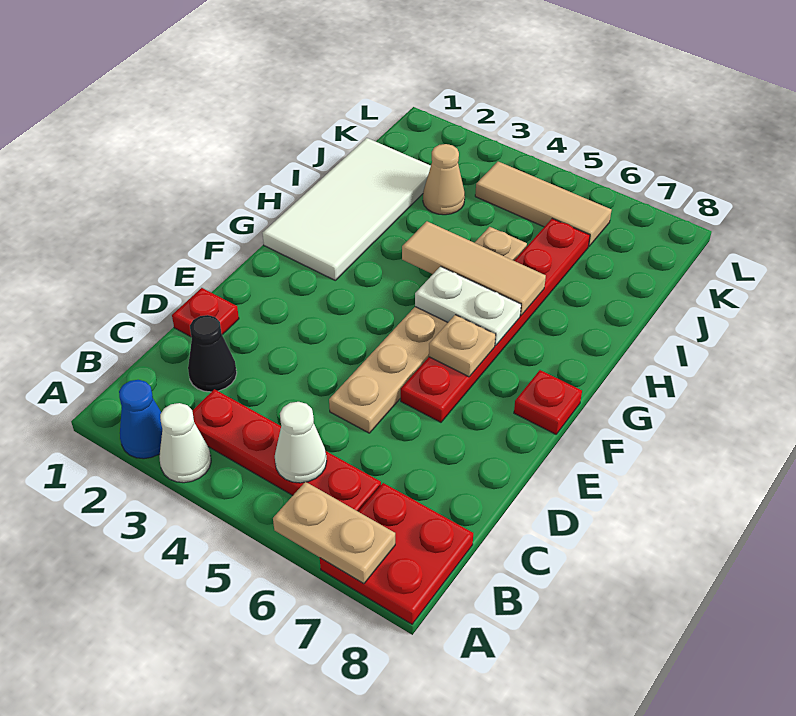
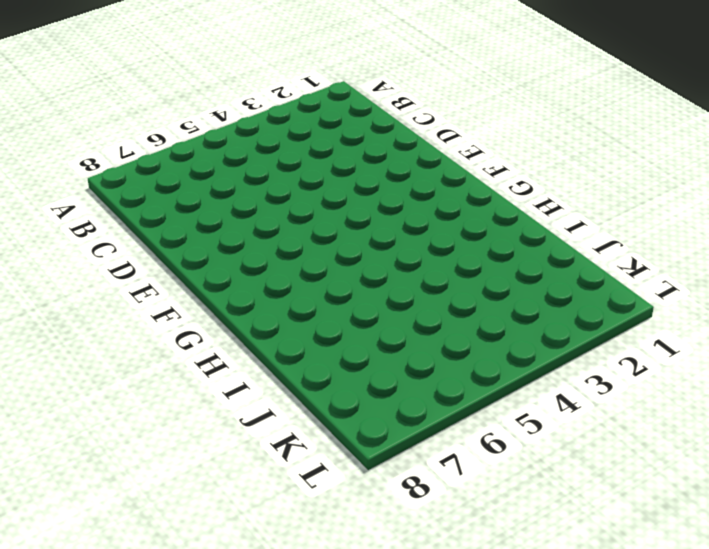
none -> blue 1x1 cone [119,380,162,459]
none -> white 1x1 cone [159,403,211,483]
none -> red 2x2 plate [320,483,473,624]

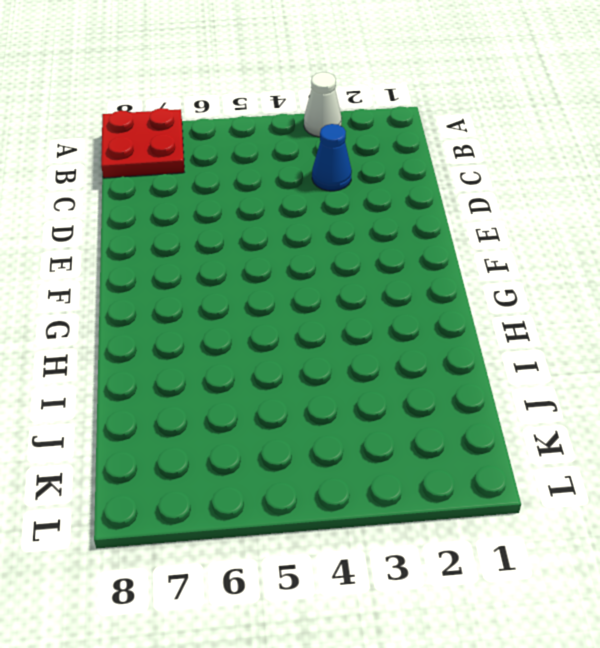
blue 1x1 cone [312,124,352,191] -> blue 1x1 cone moved to [119,380,162,459]
none -> red 1x4 plate [192,389,381,512]
none -> black 1x1 cone [188,315,237,392]
none -> red 1x1 plate [172,288,239,337]

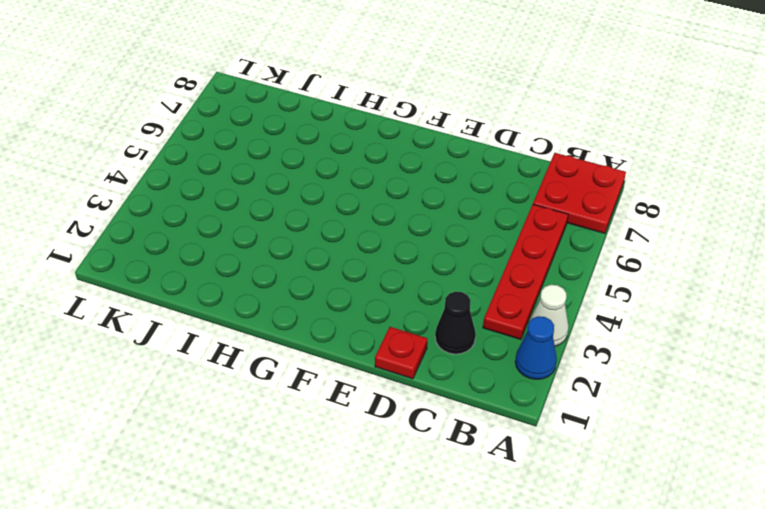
none -> tan 1x6 plate [329,227,527,433]
none -> red 1x6 plate [401,219,590,422]
none -> red 1x1 plate [514,370,582,434]

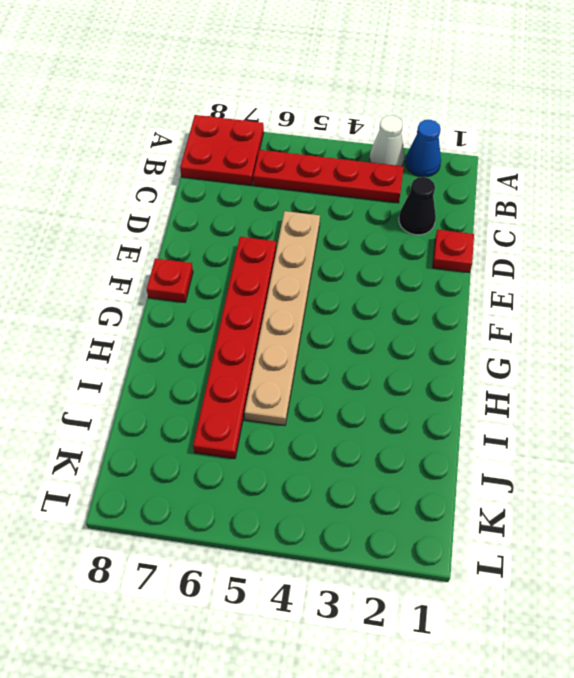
none -> white 2x4 tile [263,138,431,280]
none -> tan 1x1 cone [423,144,465,215]
none -> tan 1x3 tile [475,162,612,246]

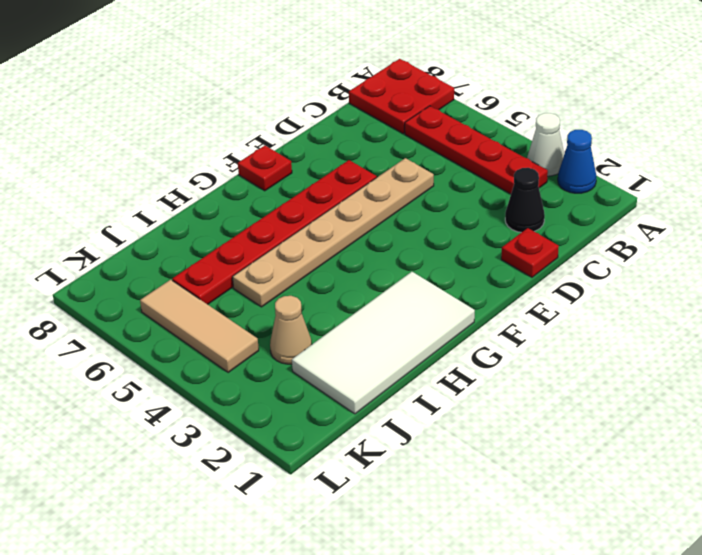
none -> tan 1x2 plate [273,482,395,584]
none -> white 1x1 cone [275,402,327,483]
none -> tan 1x1 plate [429,315,496,377]

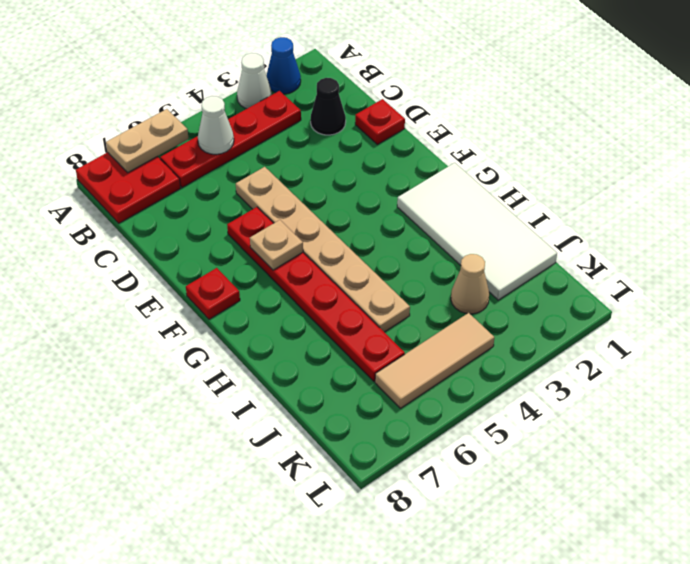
none -> white 1x2 plate [415,266,521,346]
none -> tan 1x3 tile [402,221,546,316]

